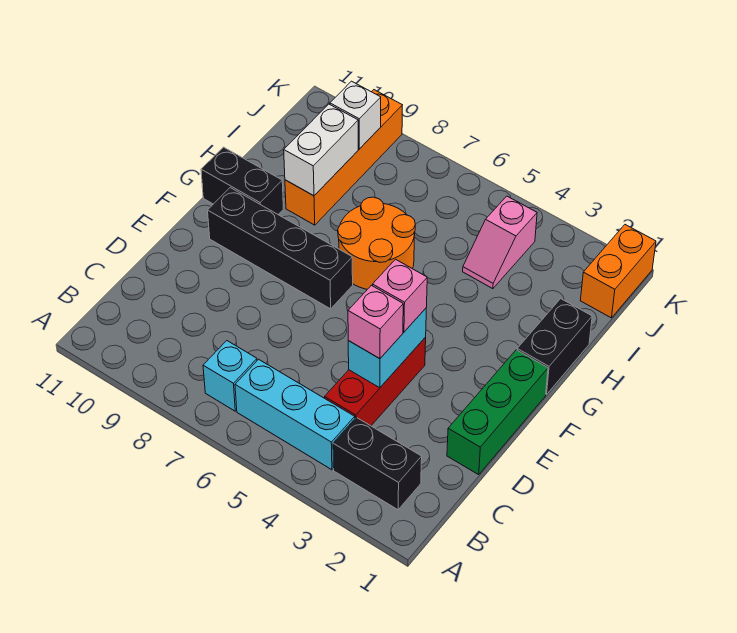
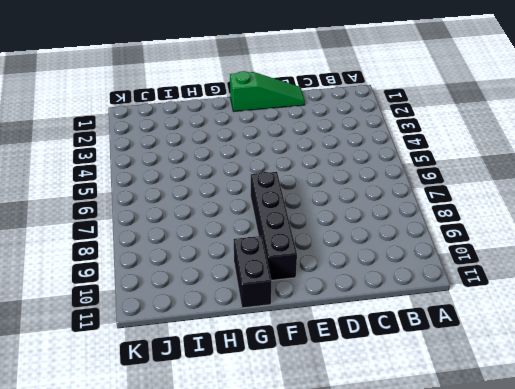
green 1x3 slope [230,71,305,111] -> green 1x3 brick [447,350,548,475]
none -> black 1x2 brick [333,417,422,510]
none -> cyan 1x3 brick [235,359,355,470]
none -> cyan 1x1 brick [203,341,257,411]

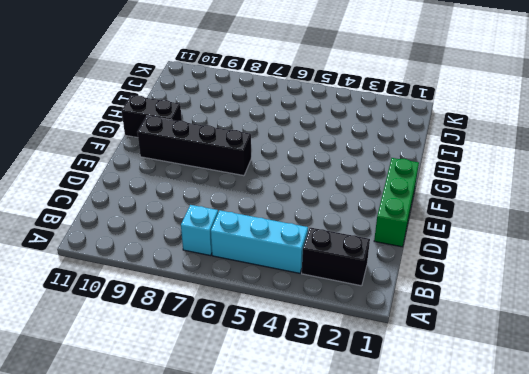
none -> red 1x3 brick [325,337,426,426]
none -> black 1x2 brick [517,299,592,394]
none -> orange 2x2 round brick [338,197,415,289]

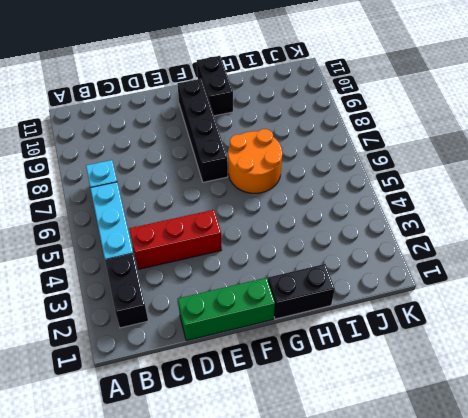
none -> orange 1x4 brick [285,90,402,225]
none -> pink 1x2 slope [463,196,537,289]
none -> orange 1x2 brick [580,225,656,318]

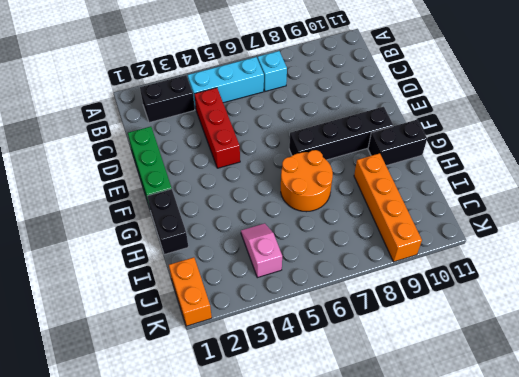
none -> cyan 1x2 brick [348,308,426,388]
none -> white 1x2 brick [284,104,358,196]
none -> white 1x1 brick [330,81,381,149]

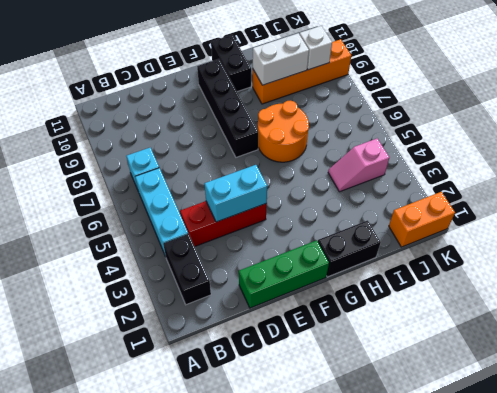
none -> pink 1x1 brick [348,285,403,359]
none -> pink 1x1 brick [373,259,427,332]

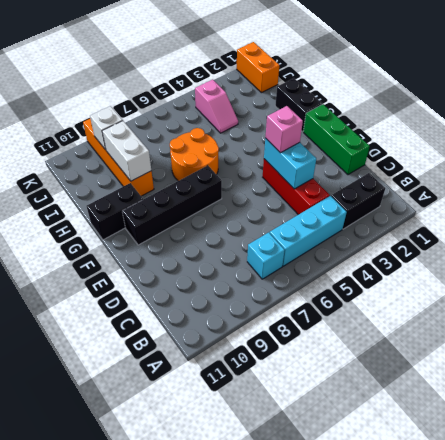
none -> pink 1x1 brick [348,285,403,359]

